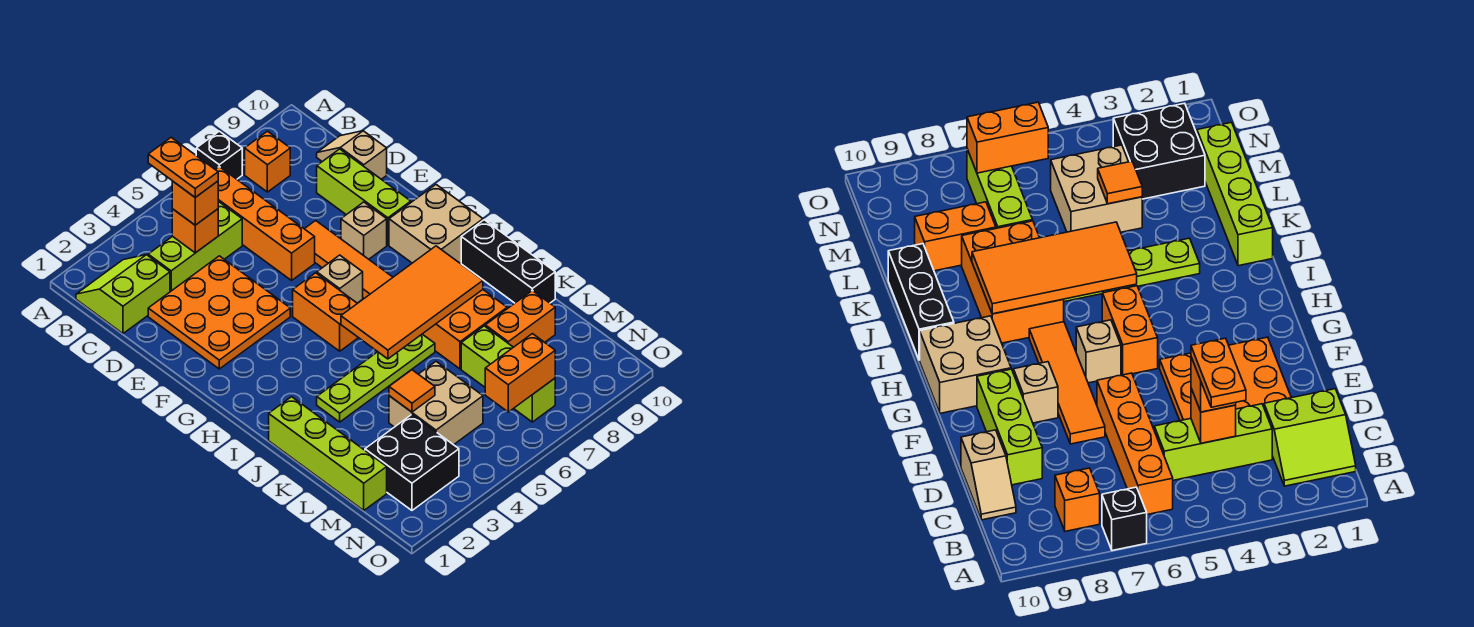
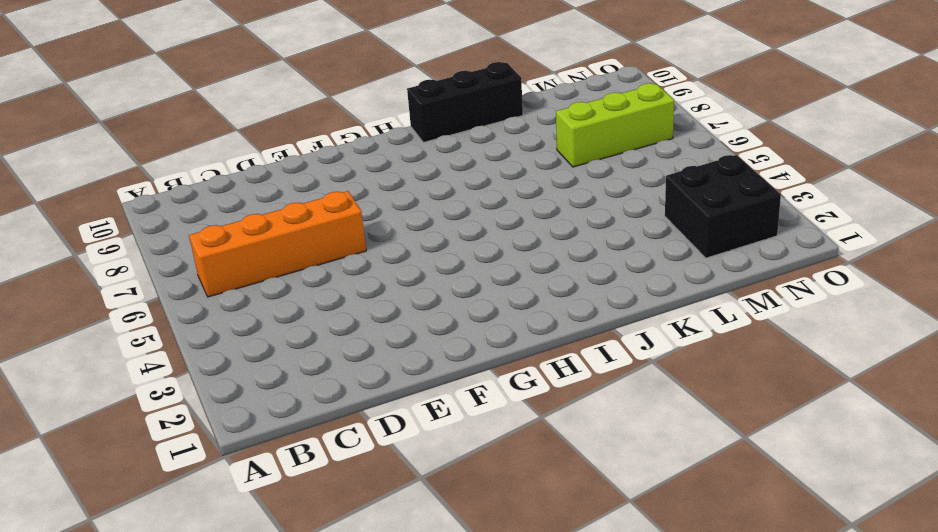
none -> black 1x1 brick [196,131,242,179]
none -> lime 2x2 slope [76,255,170,333]
none -> orange 1x1 brick [245,131,290,192]

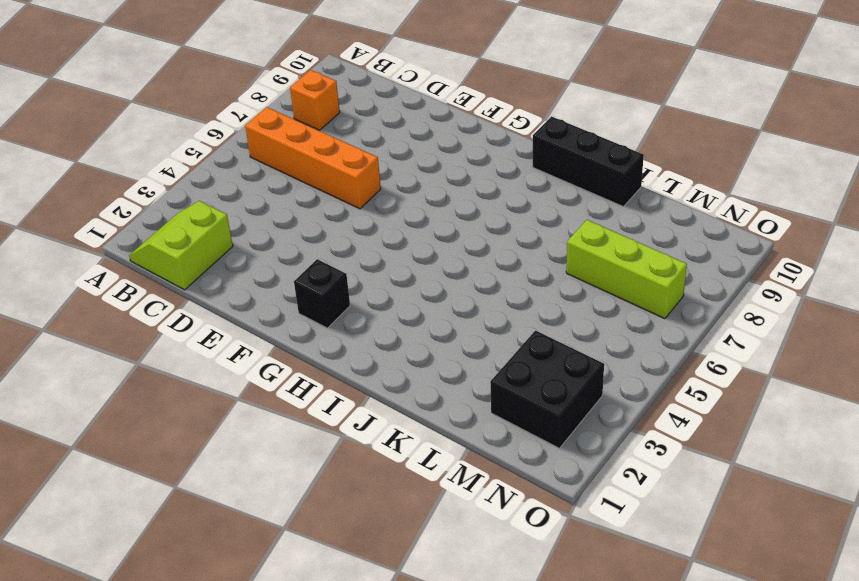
black 1x1 brick [294,259,350,328] -> black 1x1 brick moved to [196,131,242,179]
none -> lime 1x3 brick [148,202,242,292]
none -> tan 1x2 slope [317,131,387,179]
none -> orange 3x3 plate [148,256,290,369]

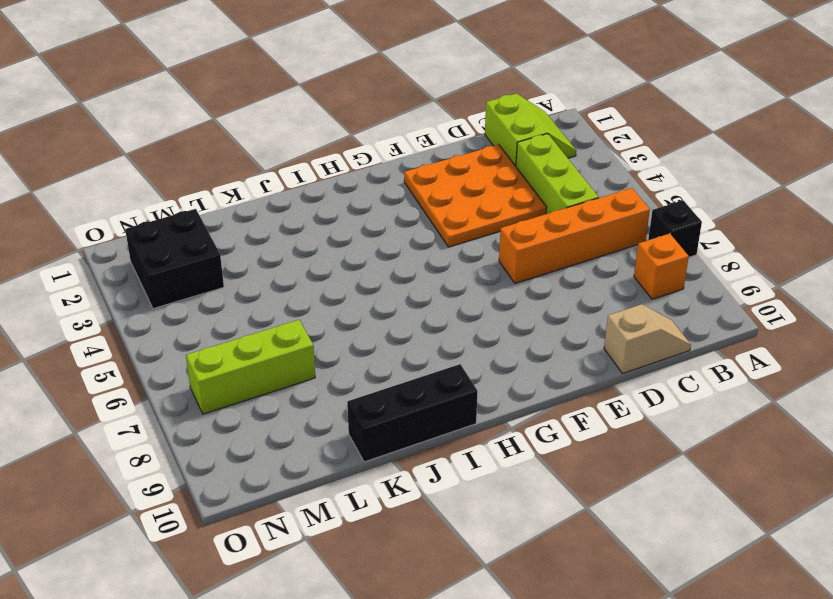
none -> lime 1x3 brick [317,149,411,245]
none -> orange 1x4 tile [305,221,393,298]
none -> tan 1x1 brick [341,202,387,259]

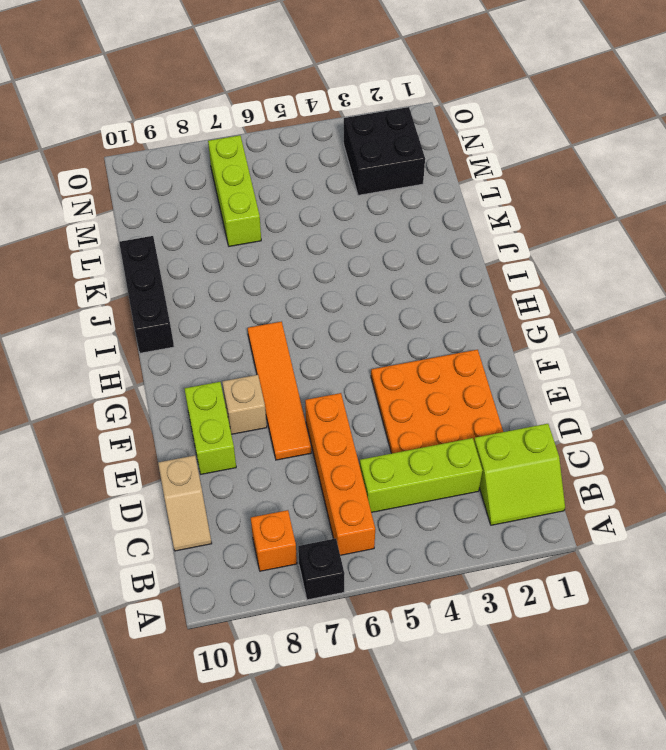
lime 1x2 brick [185,382,236,474] -> lime 1x3 brick [317,149,411,245]
none -> orange 1x2 brick [293,273,358,351]
none -> tan 1x1 brick [317,255,363,303]
none -> tan 2x2 brick [389,185,483,263]

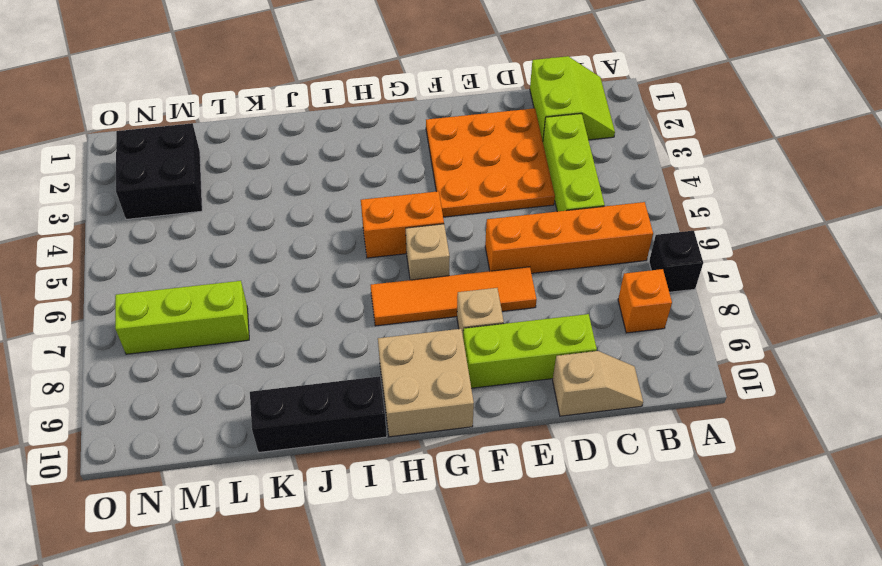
none -> orange 2x3 brick [423,290,507,369]
none -> lime 1x4 brick [269,397,387,510]
none -> lime 1x4 plate [317,334,435,422]

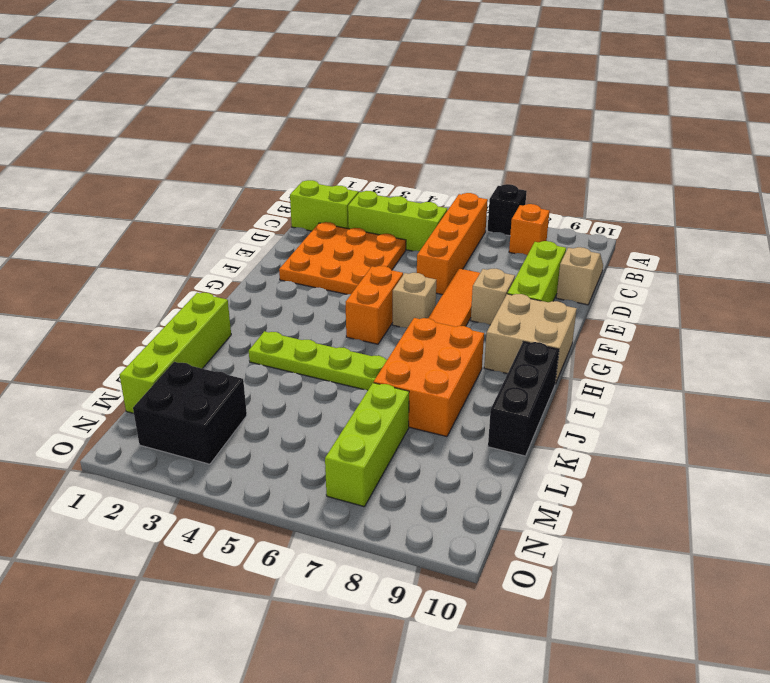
none -> tan 2x2 brick [389,361,483,445]
none -> orange 1x2 brick [485,290,555,347]
none -> orange 1x1 brick [172,209,218,253]

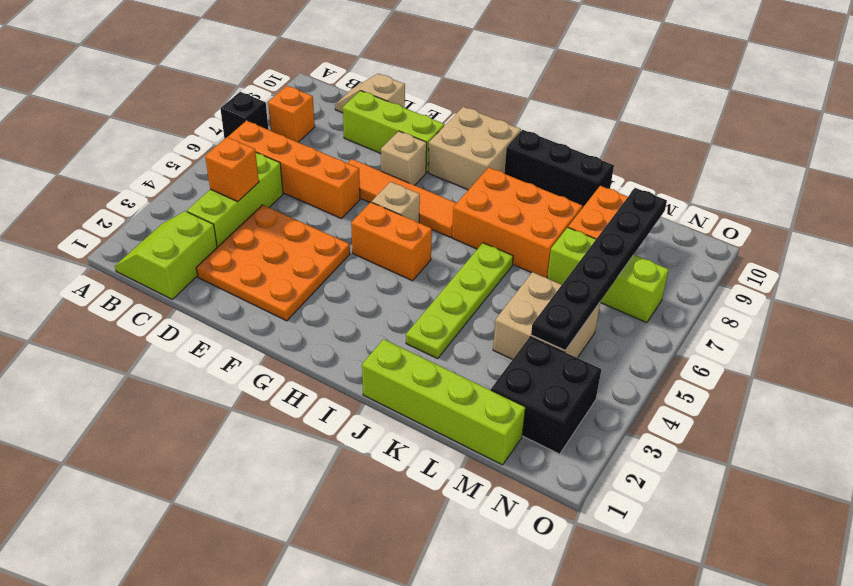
black 1x6 plate [531,188,667,350] -> none
none -> orange 2x4 tile [341,246,483,359]
none -> orange 1x1 tile [389,370,435,412]
none -> orange 1x2 brick [485,334,555,412]

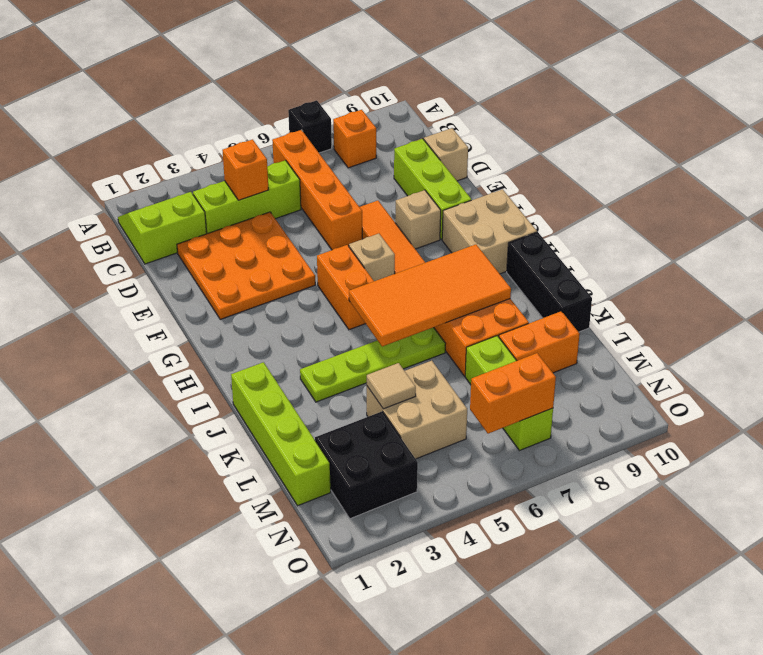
tan 1x1 tile [367,363,416,409] -> orange 1x1 tile [389,370,435,412]
none -> orange 1x1 brick [172,181,218,225]
none -> orange 1x2 plate [148,137,218,197]

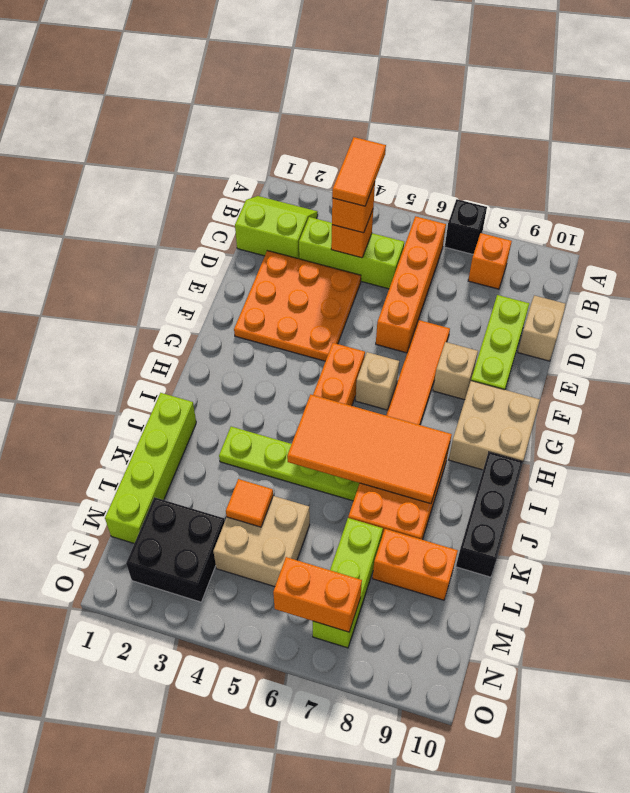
orange 1x2 tile [332,137,386,206] -> orange 1x2 plate [148,137,218,197]

